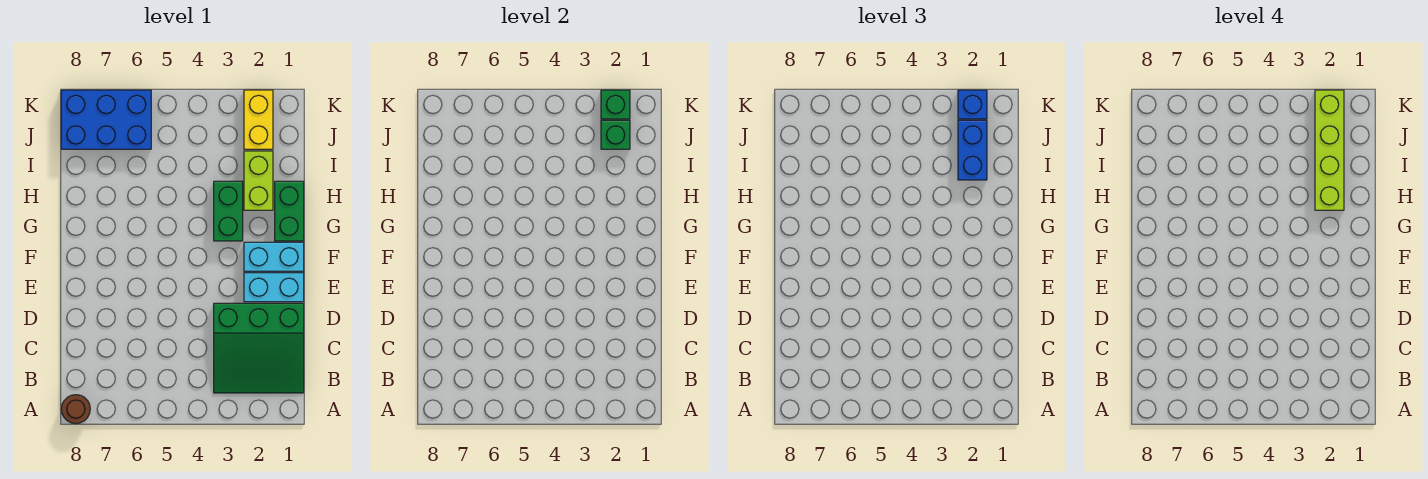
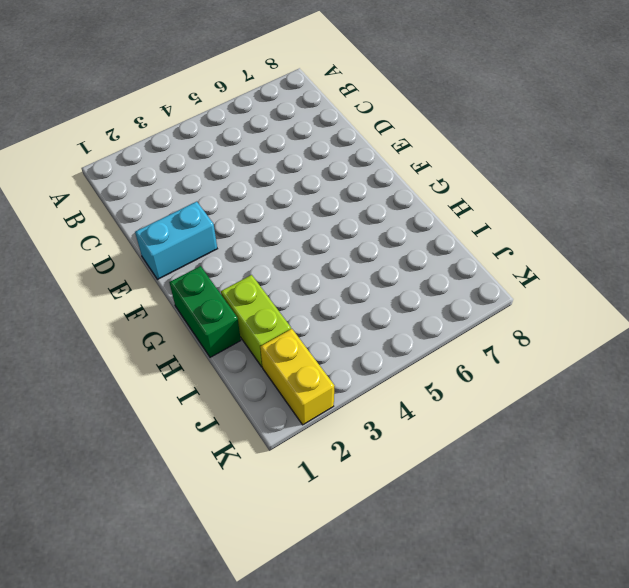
none -> brown 1x1 round brick [61,395,90,424]
none -> green 3x3 slope [214,303,304,393]
none -> cyan 1x2 brick [244,242,304,271]

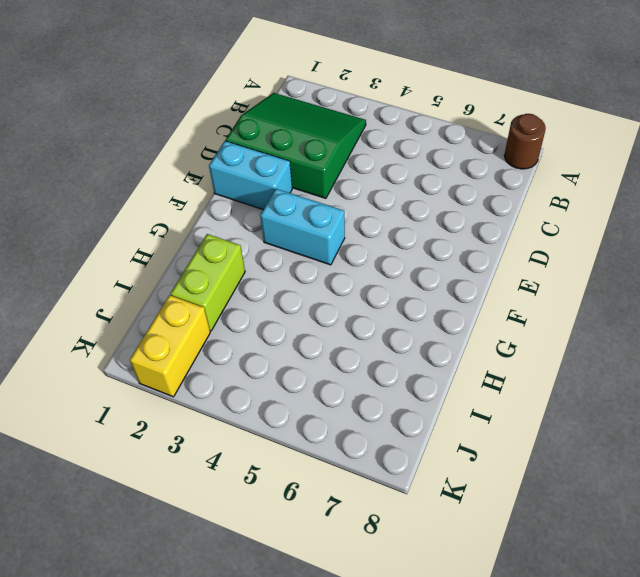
cyan 1x2 brick [260,189,345,265] -> cyan 1x2 brick moved to [244,242,304,271]
none -> green 1x2 brick [275,181,304,241]
none -> green 1x2 brick [214,181,243,241]
none -> blue 2x3 brick [61,90,151,149]

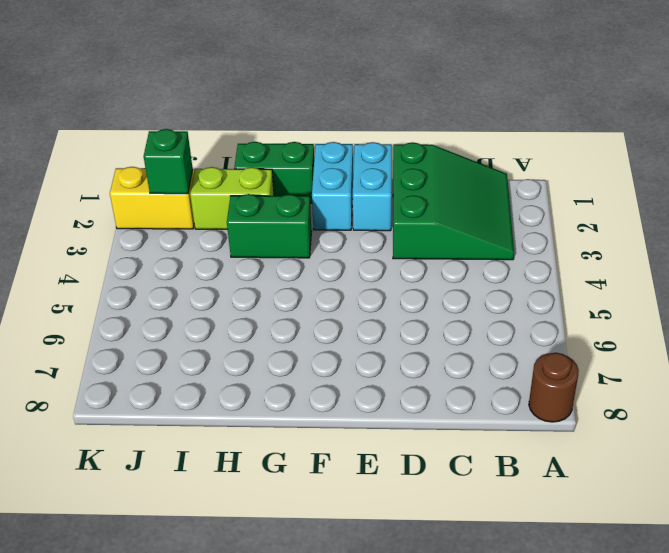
none -> blue 2x3 brick [61,90,151,149]
none -> green 1x1 brick [601,90,630,119]
none -> blue 1x2 brick [958,120,987,180]

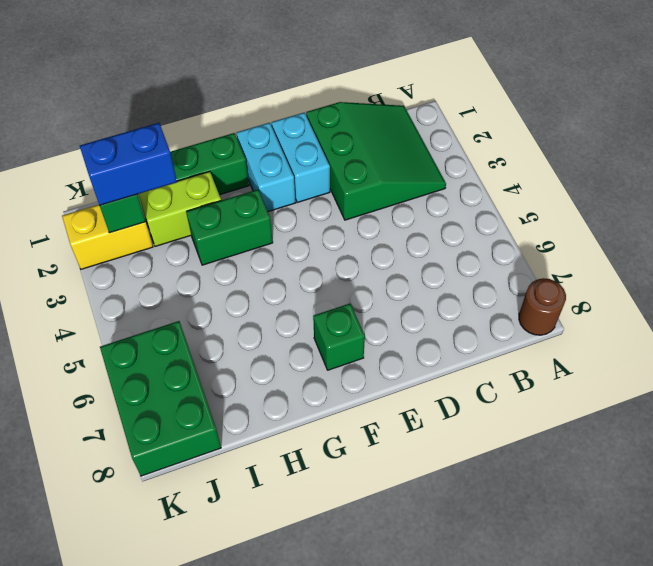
green 1x1 brick [313,304,365,370] -> green 1x1 brick moved to [601,90,630,119]
green 2x3 brick [100,321,221,476] -> blue 2x3 brick [61,90,151,149]
none -> blue 1x1 brick [958,90,987,119]
none -> lime 1x4 brick [1315,90,1344,210]

